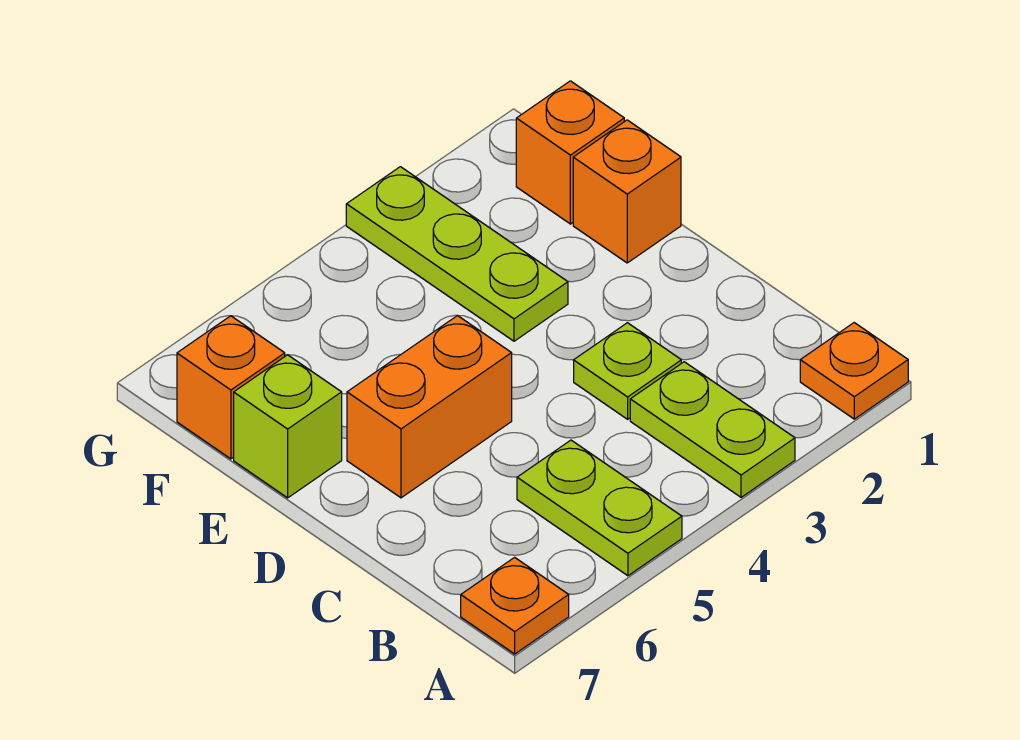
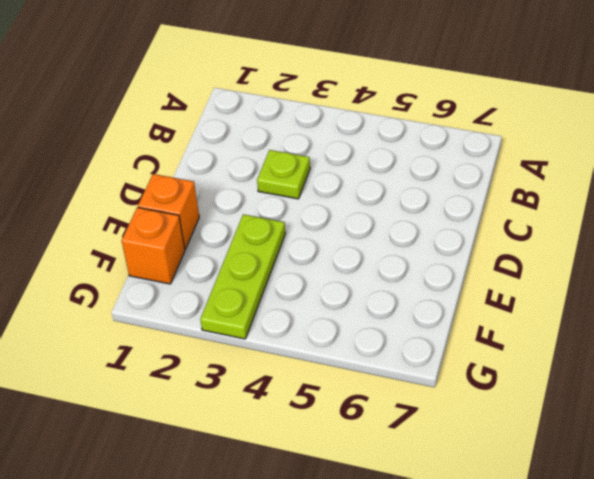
none -> orange 1x1 plate [800,323,908,419]
none -> lime 1x2 plate [630,362,795,497]

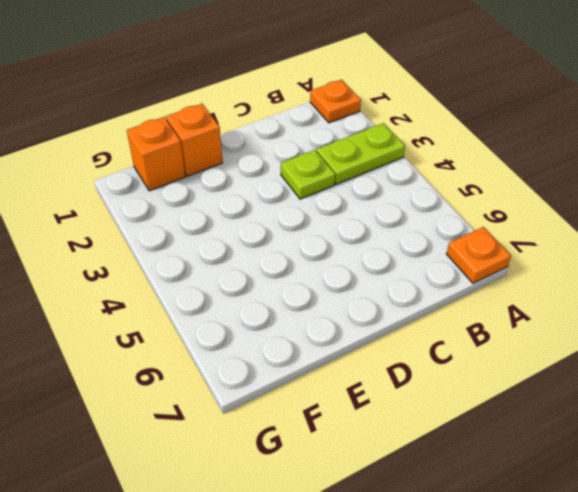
none -> lime 1x2 plate [517,440,682,576]
none -> orange 1x2 brick [347,315,512,498]

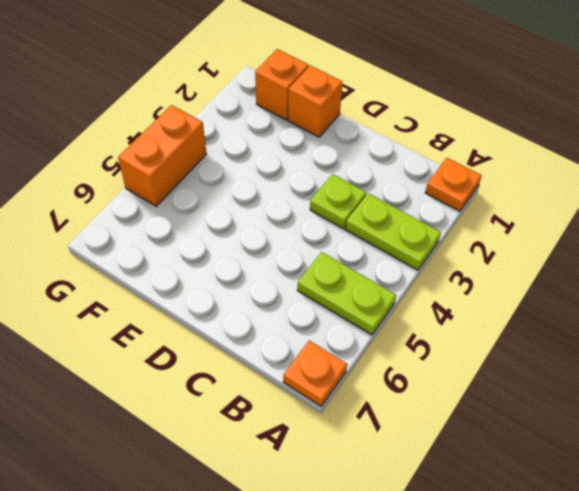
orange 1x2 brick [118,105,206,206] -> orange 1x2 brick moved to [347,315,512,498]
none -> lime 1x3 plate [346,167,568,341]
none -> lime 1x1 brick [234,355,342,498]

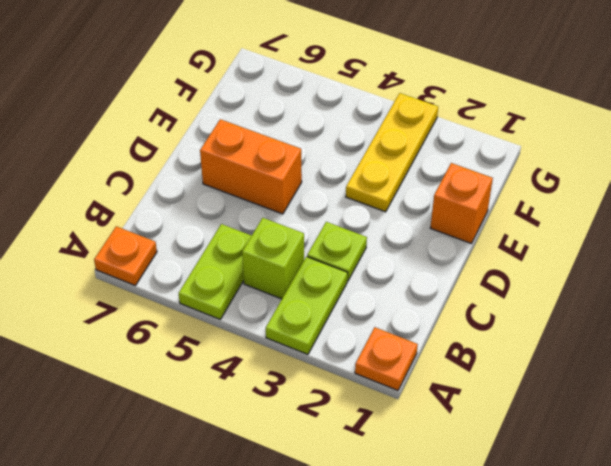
lime 1x1 brick [242,218,304,299] -> lime 1x1 brick moved to [234,355,342,498]
yellow 1x3 plate [346,93,438,212] -> lime 1x3 plate [346,167,568,341]
none -> orange 1x1 brick [516,81,624,224]
none -> orange 1x1 brick [177,316,285,459]

